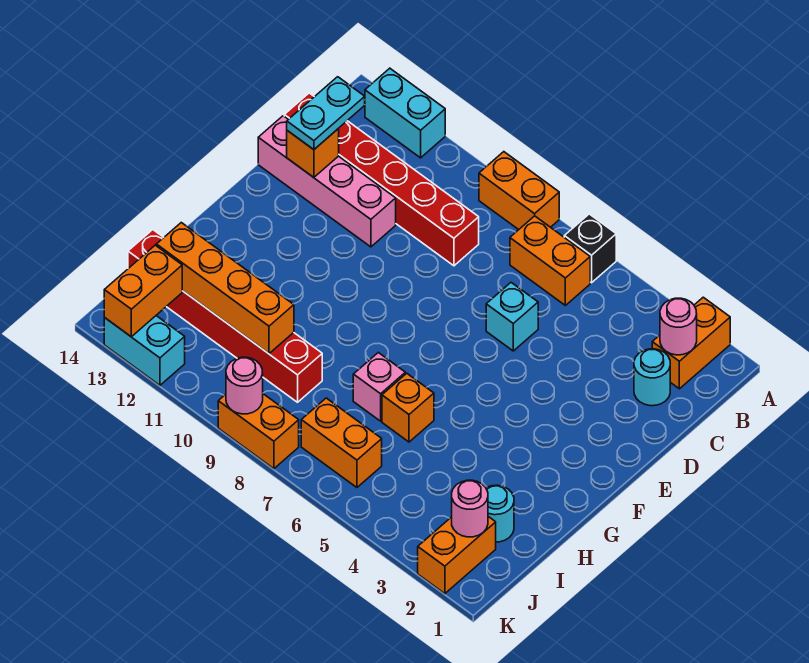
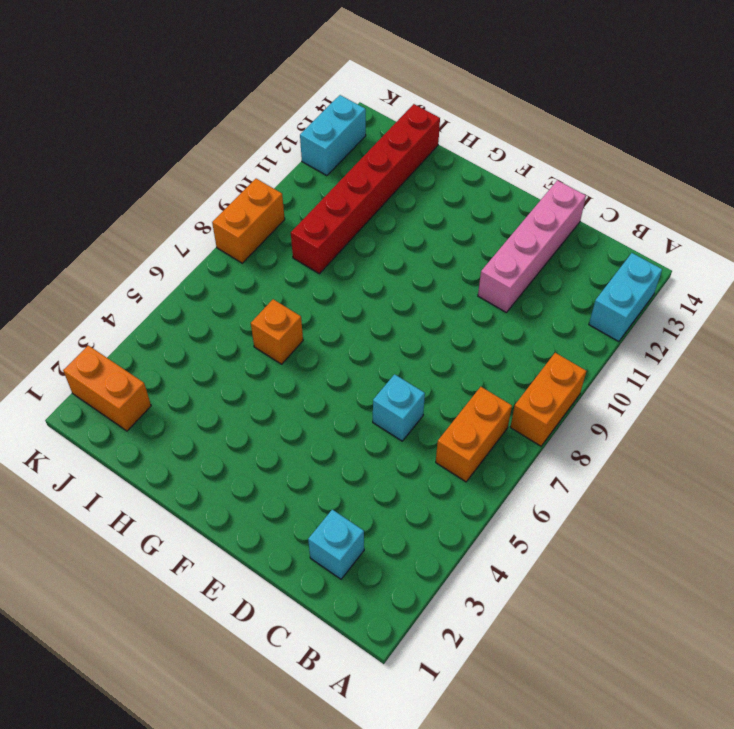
cyan 1x1 brick [308,510,364,579] -> cyan 1x1 round brick [634,349,670,406]
none -> orange 1x2 brick [652,297,730,389]
none -> black 1x1 brick [564,214,616,283]
none -> red 1x6 brick [284,93,479,266]

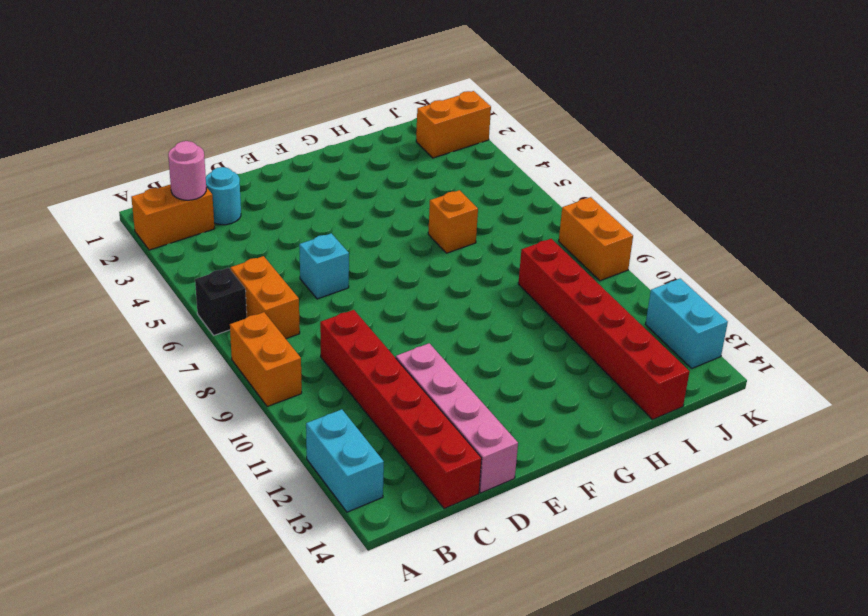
none -> pink 1x1 brick [353,353,405,421]
none -> cyan 1x1 round brick [486,485,514,542]
none -> orange 1x2 brick [301,398,382,487]

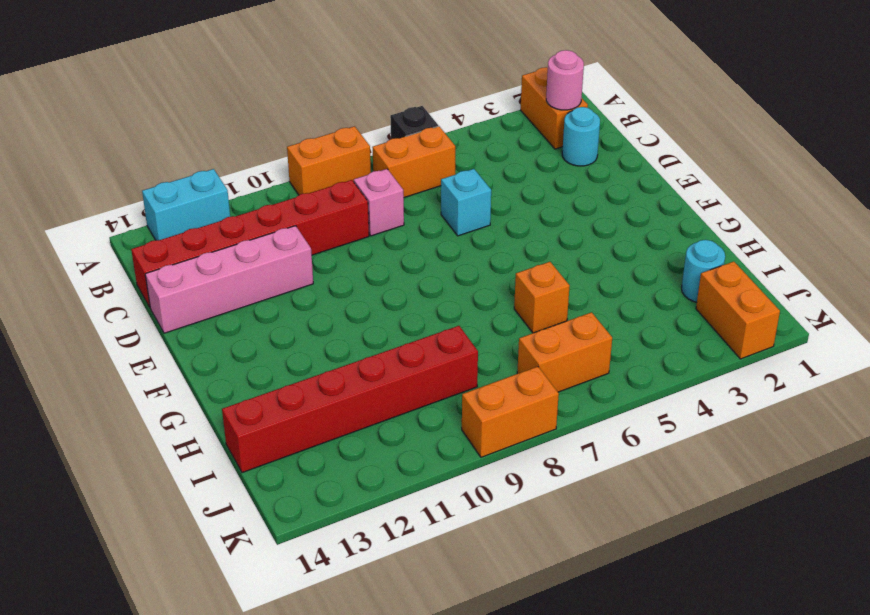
pink 1x1 brick [354,169,404,236] -> pink 1x1 brick moved to [353,353,405,421]
none -> cyan 1x2 brick [104,316,185,385]
none -> orange 1x1 brick [287,129,339,177]
none -> orange 1x4 brick [156,223,294,354]

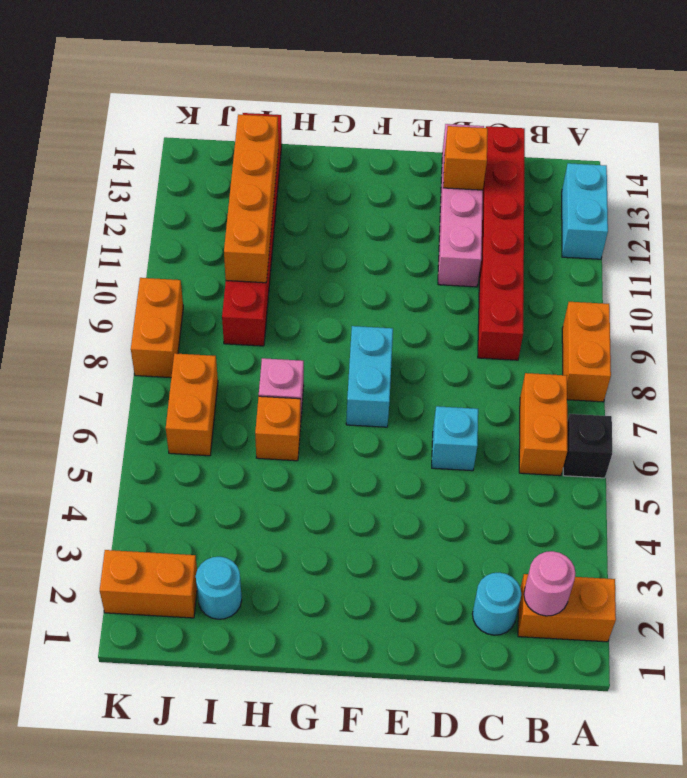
cyan 1x2 brick [346,326,393,427] -> cyan 1x2 brick moved to [104,316,185,385]
none -> pink 1x1 round brick [452,480,488,537]
none -> orange 1x2 brick [104,245,182,337]
none -> pink 1x1 round brick [226,357,263,414]

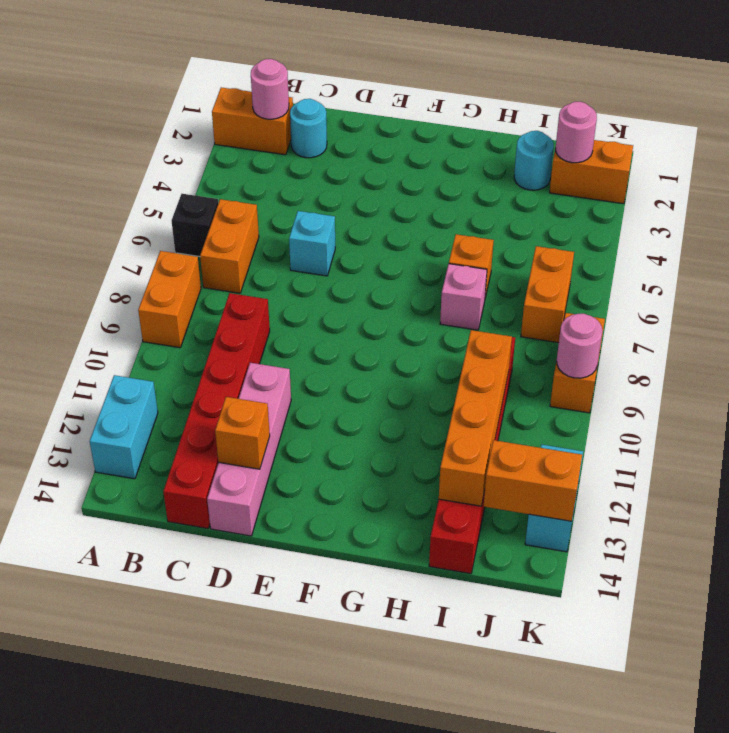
none -> cyan 1x2 plate [287,77,365,150]

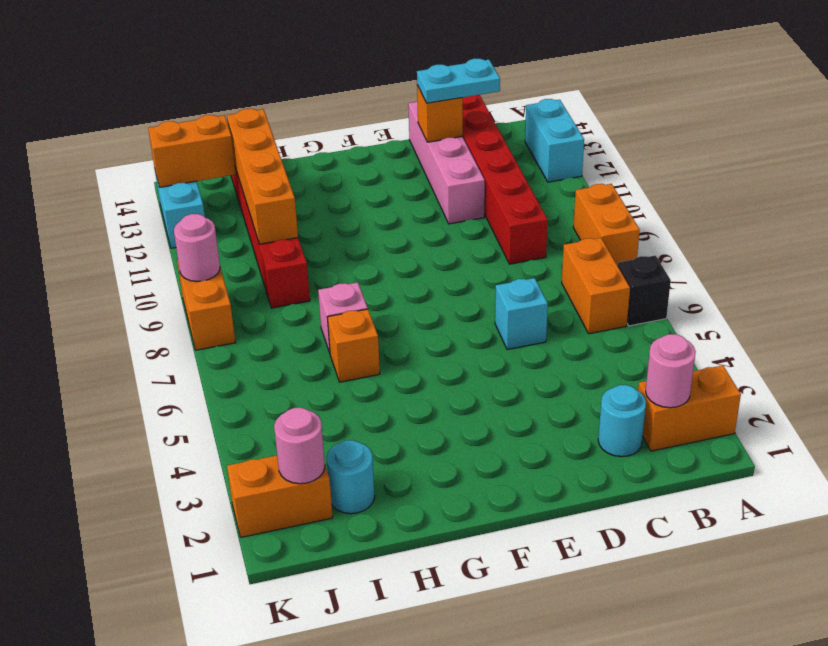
none -> orange 1x2 brick [301,398,382,487]

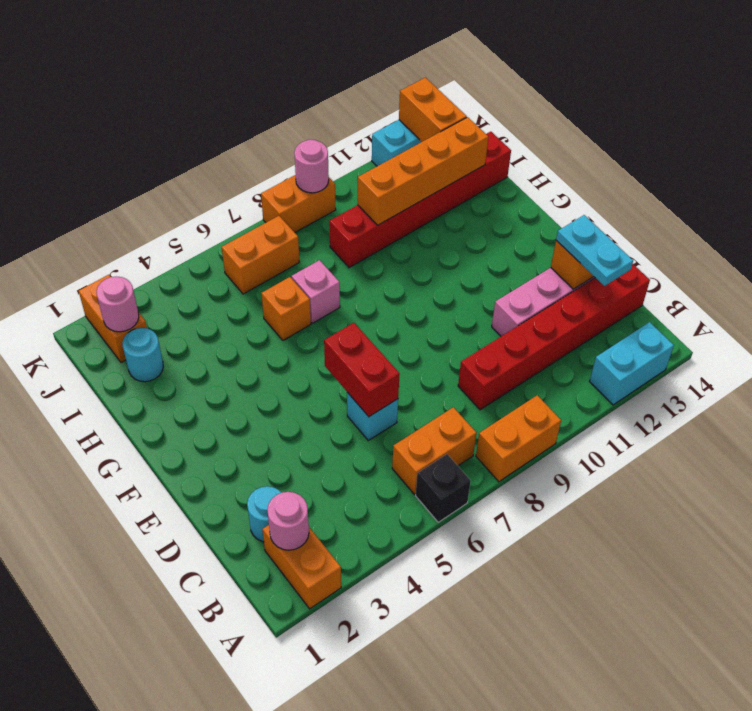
red 1x2 brick [324,323,400,417] -> none

